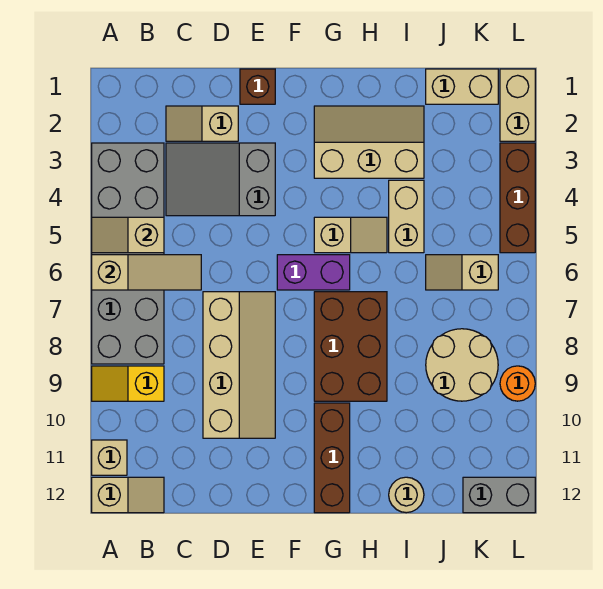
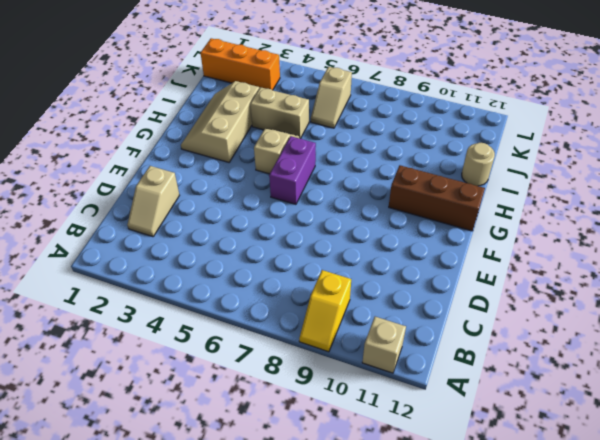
orange 1x3 brick [201,38,280,90] -> tan 1x2 brick [426,69,498,104]
none -> grey 2x6 brick [92,143,164,364]
none -> tan 1x2 slope [92,477,164,513]
none -> grey 2x3 slope [166,143,275,216]

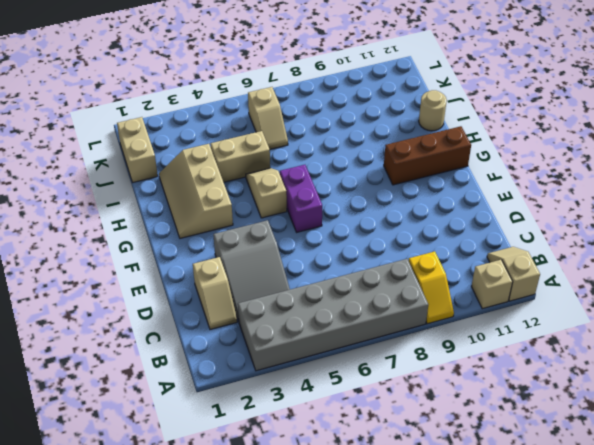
none -> tan 2x4 slope [203,292,275,438]
none -> brown 1x1 brick [240,69,275,104]
none -> brown 2x3 brick [314,292,387,401]

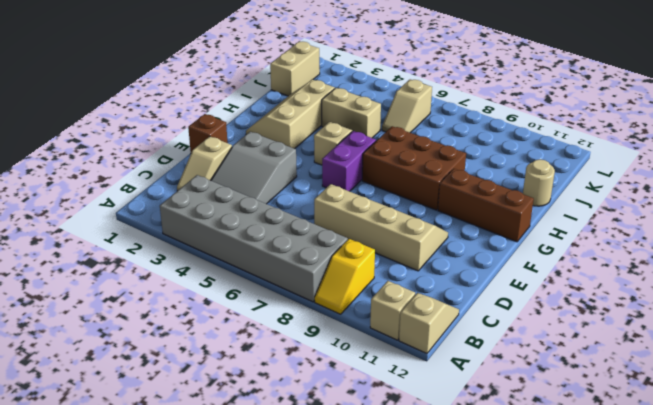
none -> tan 2x2 round brick [426,329,498,401]
none -> grey 1x2 brick [463,477,535,513]
none -> tan 1x2 brick [500,69,535,141]

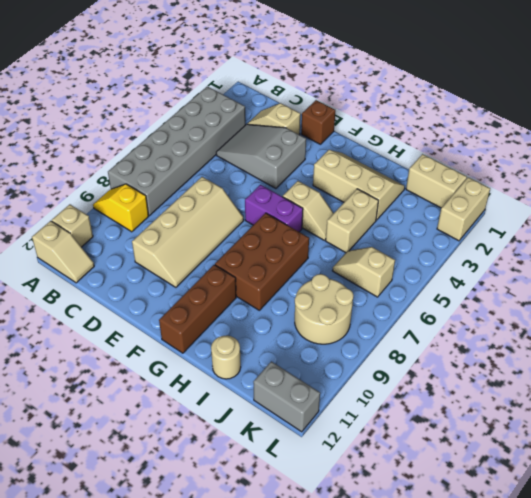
none -> brown 1x3 brick [500,143,535,253]
none -> orange 1x1 round brick [500,366,535,401]
none -> tan 1x2 slope [92,217,164,253]

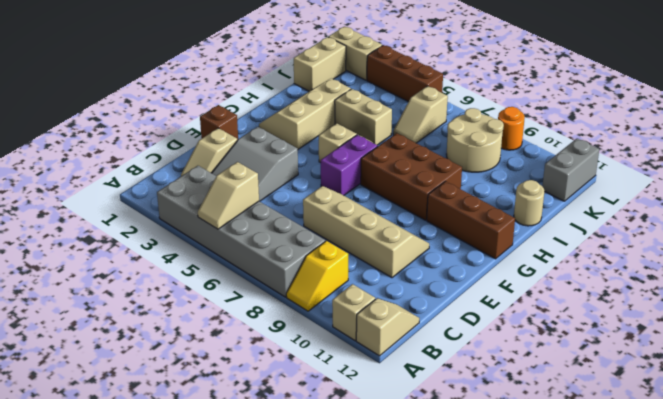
none -> tan 1x3 slope [92,255,201,290]

